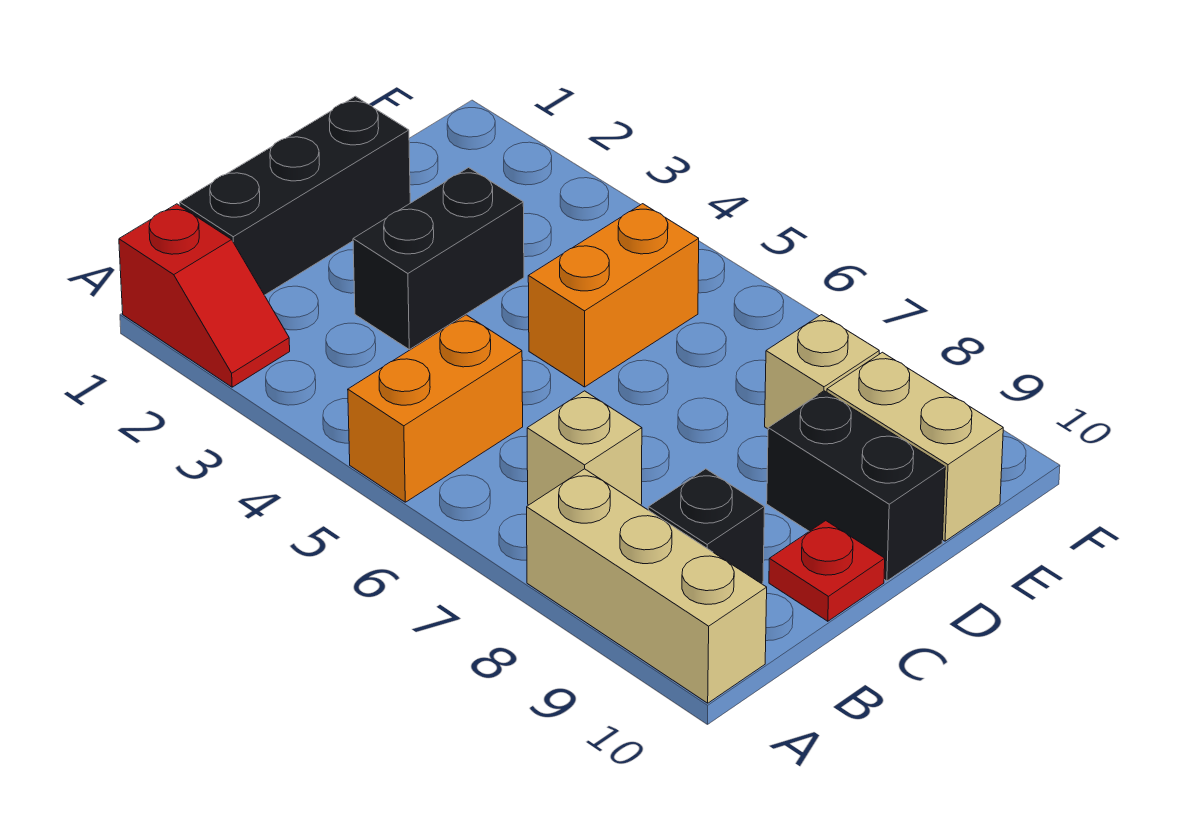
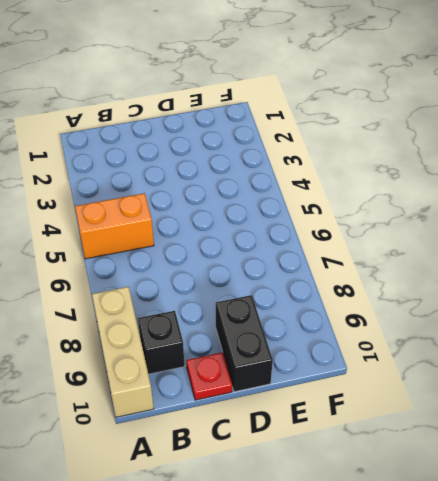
none -> red 1x2 slope [119,204,290,387]
none -> black 1x3 brick [180,96,410,295]
none -> tan 1x1 brick [527,391,642,505]

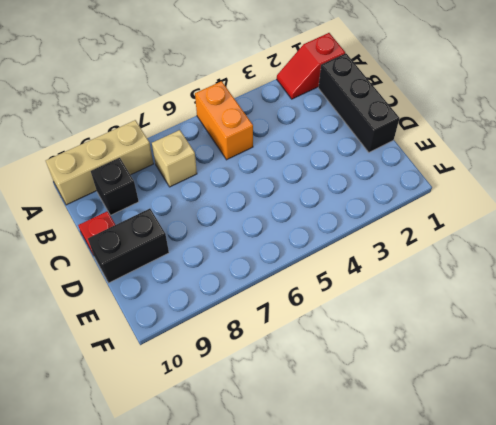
none -> black 1x2 brick [353,168,524,350]
none -> orange 1x2 brick [528,204,699,387]
none -> tan 1x1 brick [765,315,879,429]

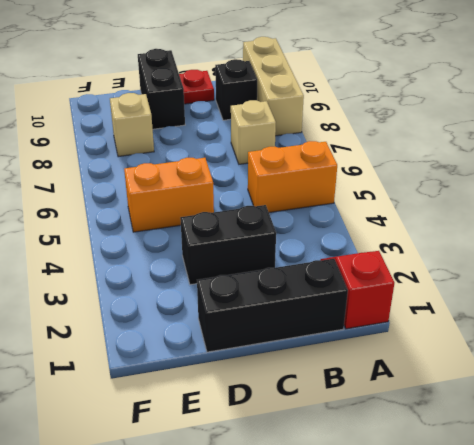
none -> tan 1x2 brick [827,352,1003,541]

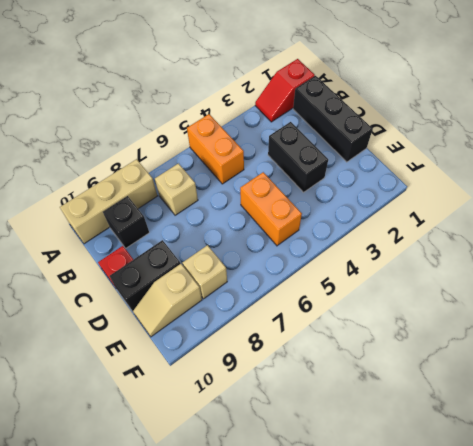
tan 1x2 slope [133,264,202,337] -> tan 1x2 brick [827,352,1003,541]

